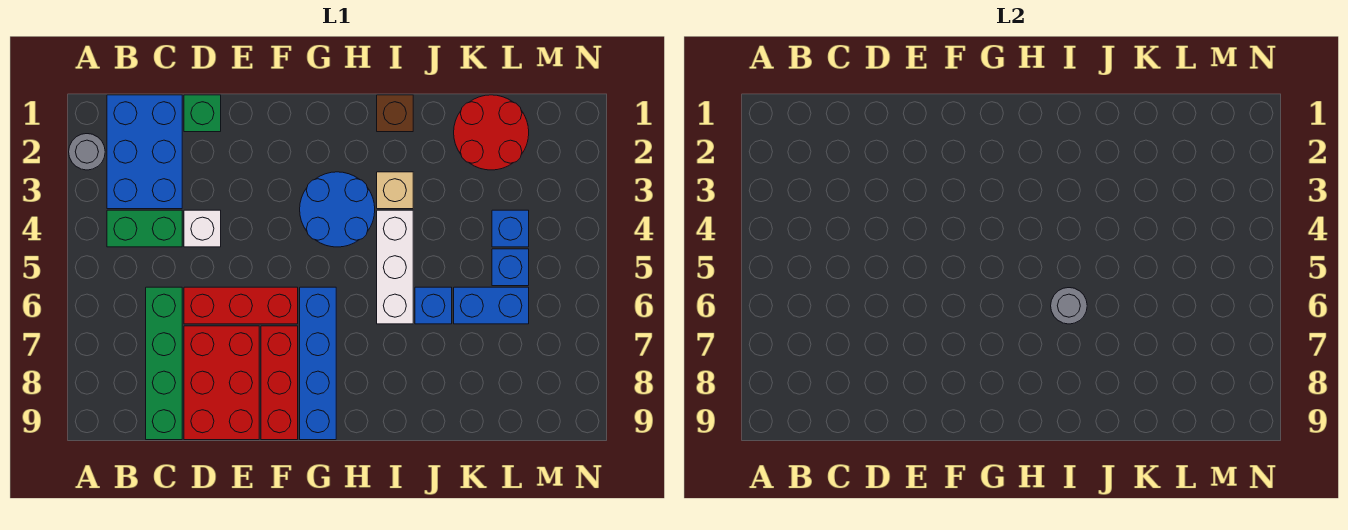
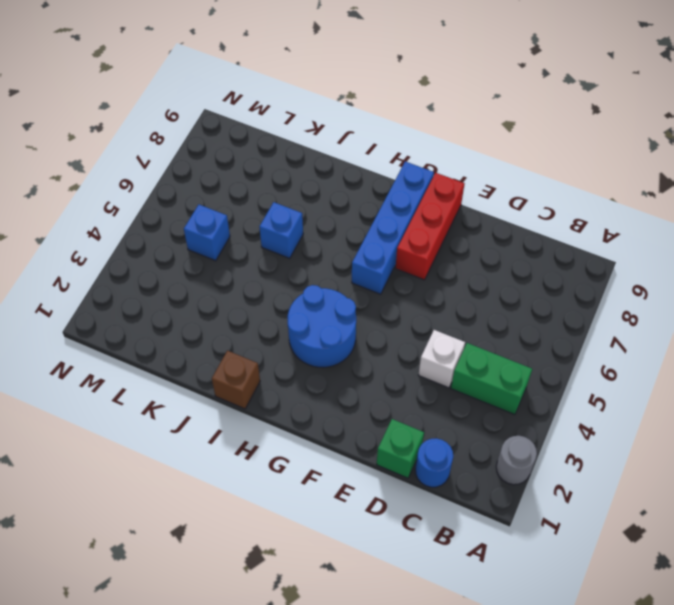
blue 1x1 round brick [415,438,453,487] -> blue 2x3 brick [107,95,182,209]
none -> green 1x4 brick [146,287,182,440]
none -> red 1x3 brick [184,287,298,324]
none -> red 2x3 brick [184,326,259,440]

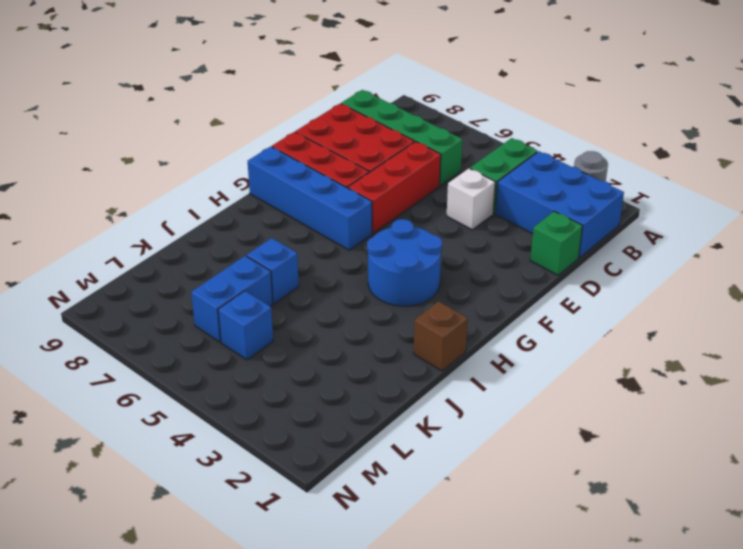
none -> tan 1x1 brick [377,172,413,209]
none -> white 1x3 brick [377,210,413,324]
none -> red 2x2 round brick [454,95,529,170]

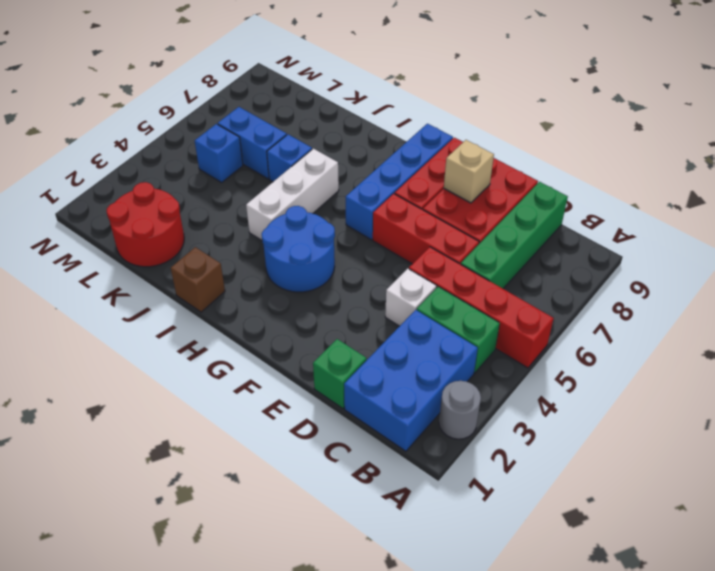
red 1x4 brick [409,247,554,368] -> none
tan 1x1 brick [444,140,494,203] -> tan 1x1 brick moved to [377,172,413,209]
none -> blue 1x1 brick [492,210,529,247]
none -> grey 1x1 round brick [1051,288,1087,324]

